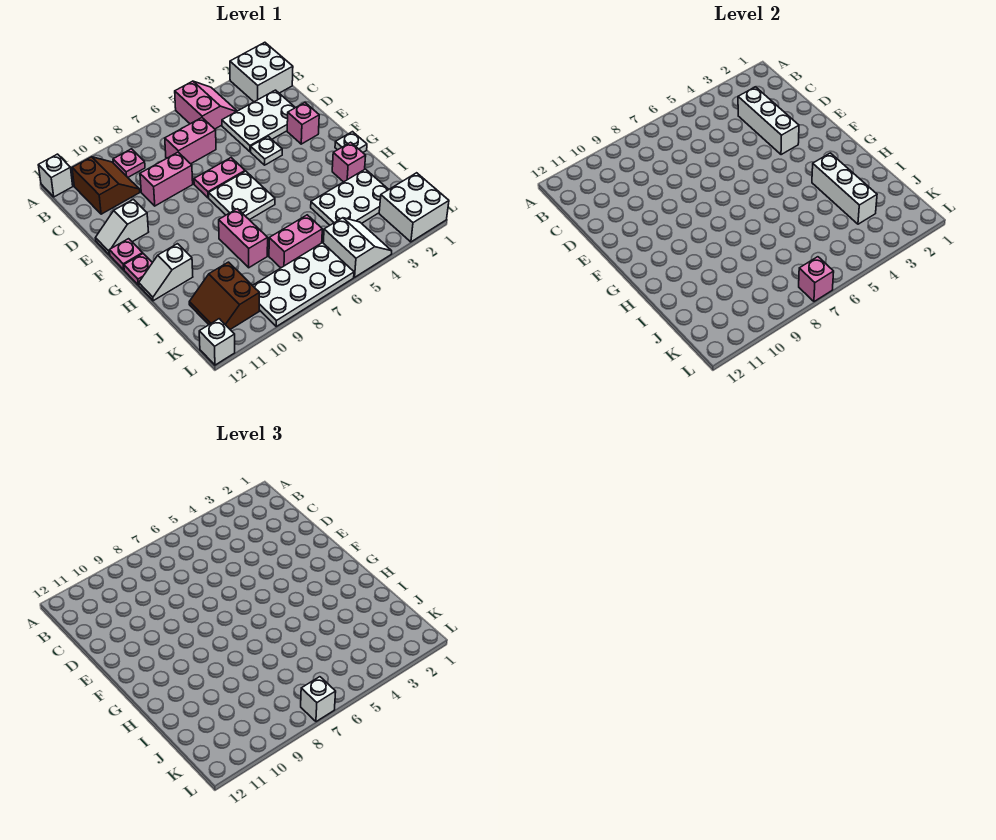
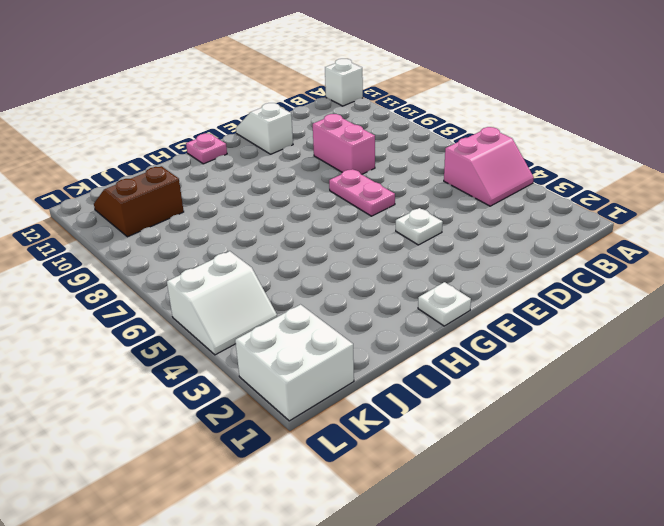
none -> white 2x2 brick [230,42,293,102]
none -> pink 1x1 plate [113,149,145,177]
none -> brown 2x2 slope [72,157,140,214]
none -> white 2x3 plate [222,90,295,152]

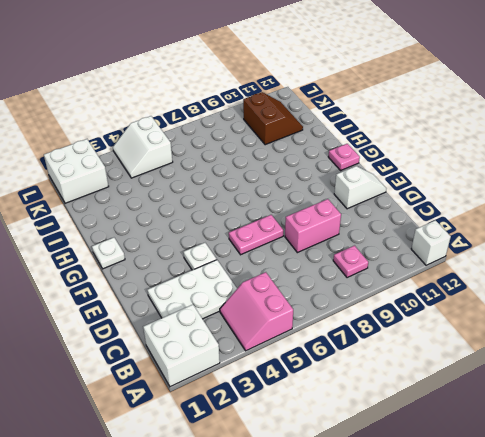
none -> brown 2x2 slope [72,157,140,214]
none -> pink 1x2 brick [165,118,216,164]
none -> pink 1x1 brick [287,103,319,144]
none -> white 2x2 plate [209,171,275,220]

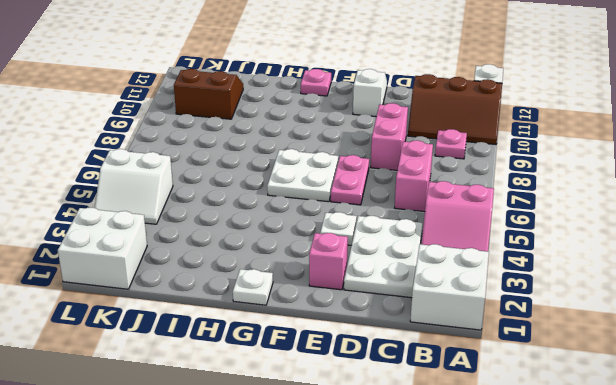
brown 2x3 slope [408,74,502,145] -> brown 2x2 slope [72,157,140,214]
none -> pink 1x1 plate [109,239,143,270]
none -> pink 1x1 brick [332,142,366,182]
none -> pink 1x2 brick [219,209,268,268]
none -> white 1x2 slope [139,244,193,301]

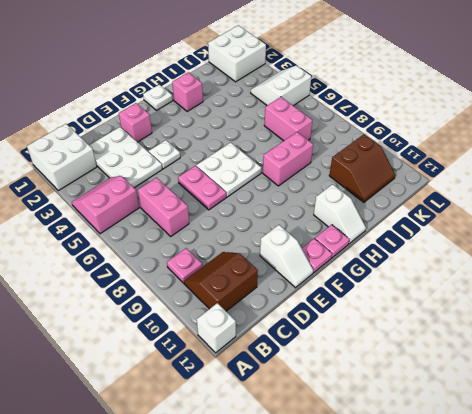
none -> pink 1x2 brick [140,152,193,206]
none -> white 2x3 plate [311,169,389,225]
none -> white 2x4 plate [252,243,354,326]
none -> white 1x1 brick [199,319,235,365]

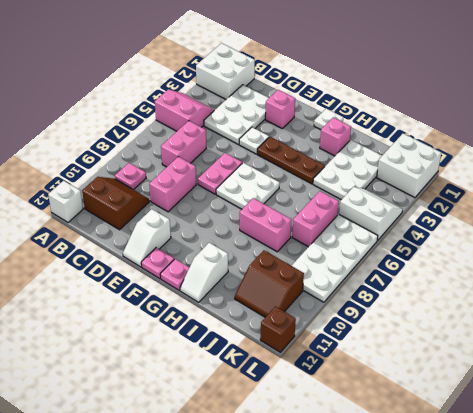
brown 1x3 plate [257,137,325,184] -> none
brown 1x1 brick [260,307,296,352] -> white 1x1 brick [199,319,235,365]
none -> white 1x3 brick [738,87,799,155]
none -> white 1x3 brick [812,153,877,224]
none -> pink 1x1 brick [799,257,834,302]
none -> white 1x1 brick [301,677,336,722]

